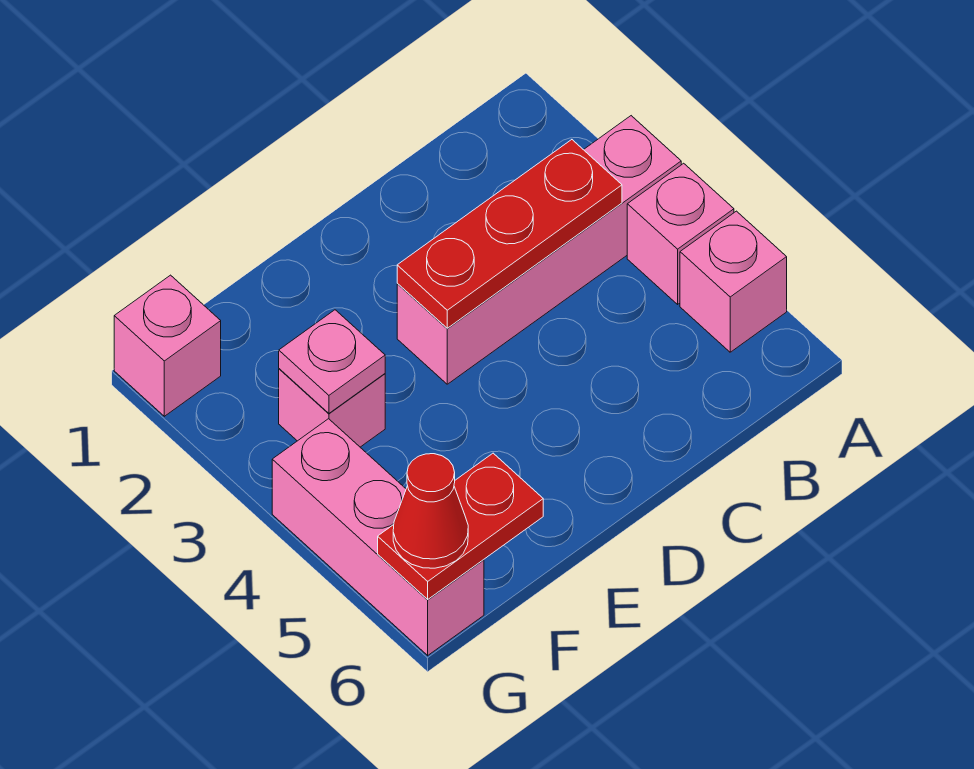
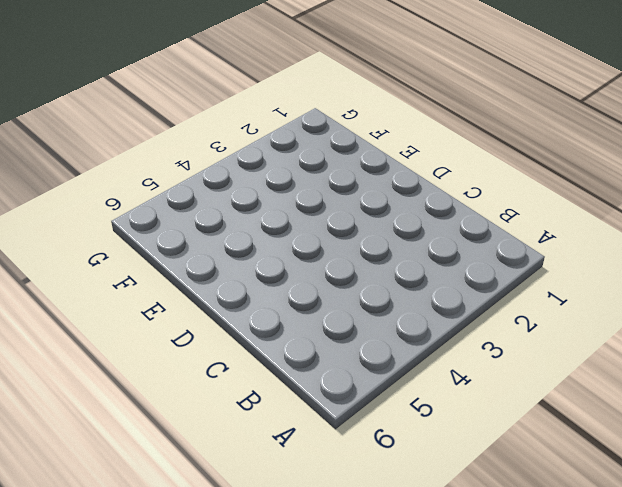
none -> pink 1x4 brick [397,116,681,384]
none -> pink 1x1 brick [627,163,734,304]

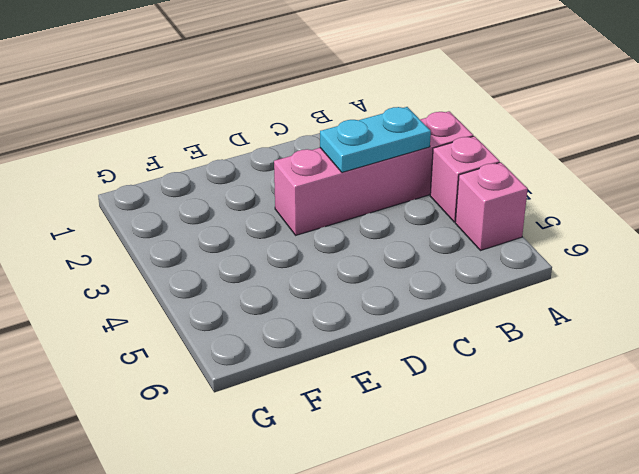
cyan 1x2 plate [320,107,431,172] -> red 1x3 plate [397,140,622,328]
none -> pink 1x1 brick [279,369,385,447]
none -> pink 1x1 brick [114,275,221,416]

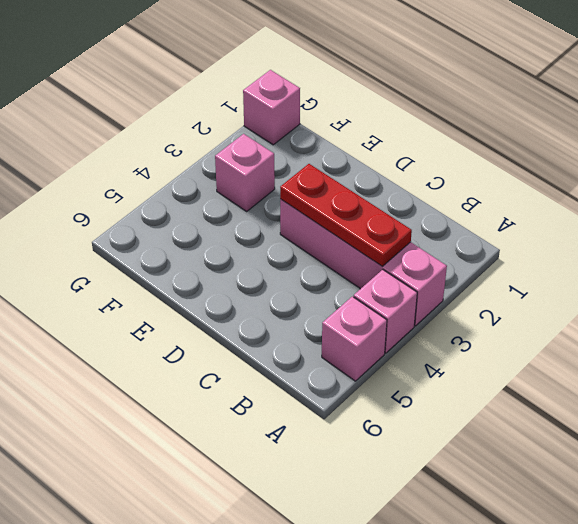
none -> pink 1x3 brick [272,419,484,655]
none -> pink 1x1 plate [279,310,385,413]

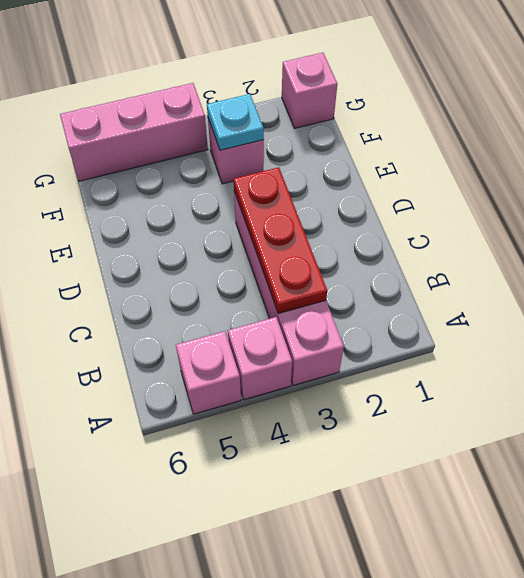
cyan 1x1 plate [207,94,264,150] -> pink 1x1 plate [279,310,385,413]
none -> red 1x2 plate [378,453,543,600]
none -> red 1x1 cone [393,454,468,568]

